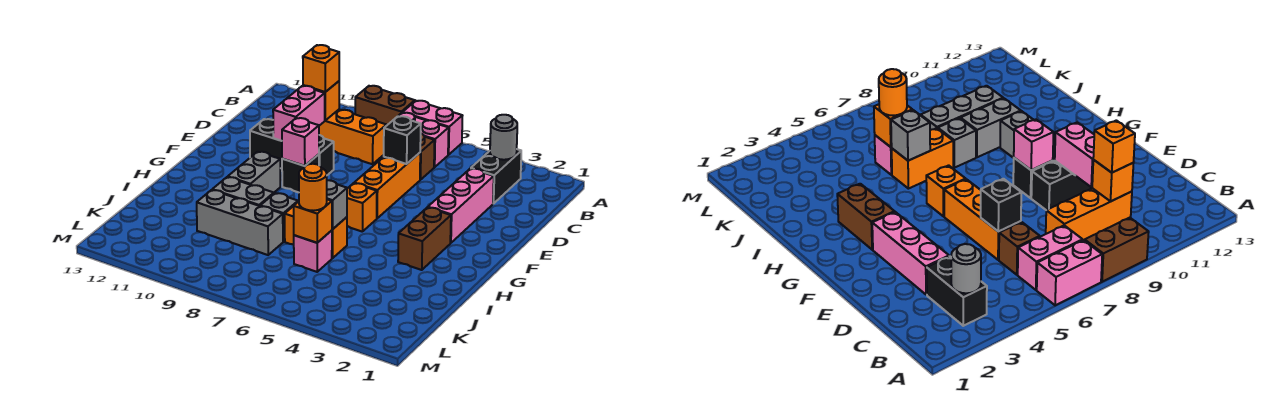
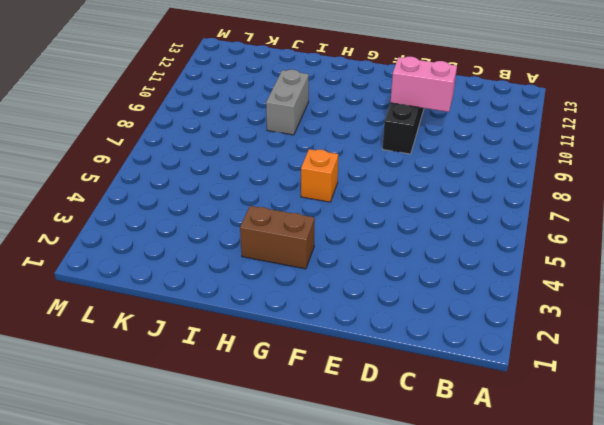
none -> pink 1x2 brick [403,101,463,155]
none -> brown 1x2 brick [355,86,415,125]
none -> black 1x2 brick [471,149,521,204]

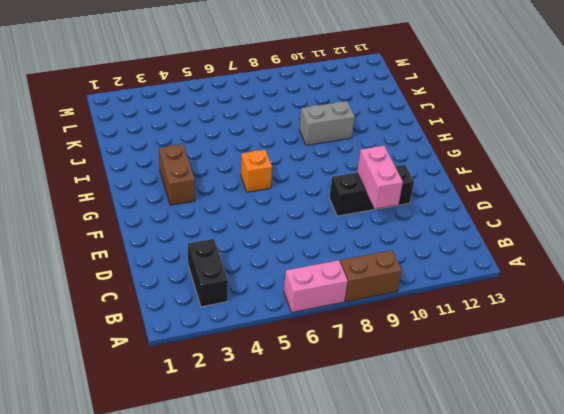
none -> pink 1x2 brick [399,113,449,167]
none -> brown 1x1 brick [420,134,435,180]
none -> orange 1x3 brick [319,109,387,164]

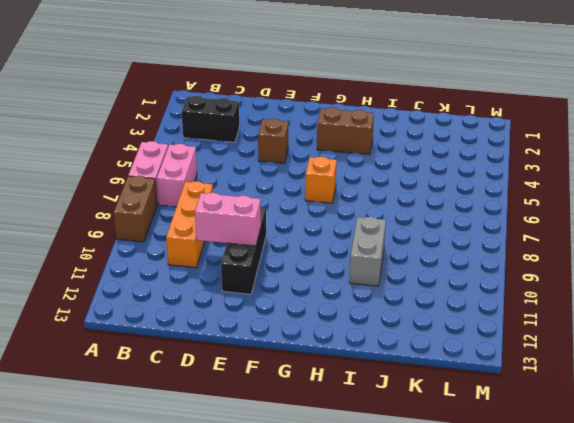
brown 1x1 brick [258,118,288,163] -> brown 1x1 brick moved to [420,134,435,180]
none -> pink 1x3 brick [428,169,494,243]
none -> orange 1x3 brick [355,153,420,218]
none -> black 1x1 brick [282,154,319,192]

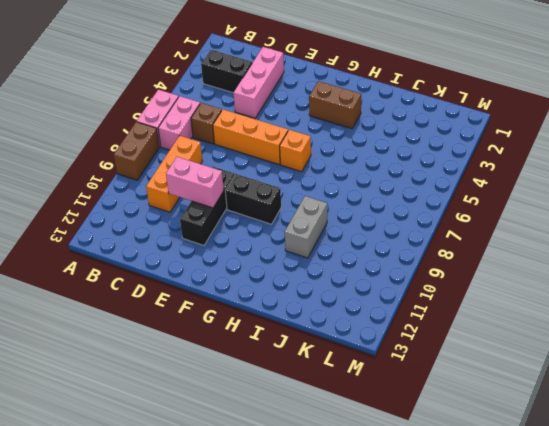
pink 1x3 brick [234,47,284,118] -> pink 1x3 brick turned to [428,169,494,243]
black 1x2 brick [225,174,281,224] -> black 1x1 brick [282,154,319,192]
none -> grey 1x2 brick [228,152,280,192]
none -> orange 1x2 brick [285,206,347,258]
none -> grey 1x1 brick [261,193,298,242]

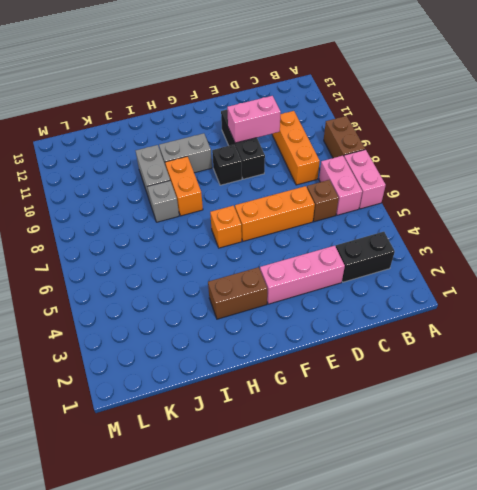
orange 1x2 brick [165,156,203,216] -> orange 1x2 brick moved to [285,206,347,258]
none -> pink 1x1 brick [294,230,332,272]
none -> grey 1x3 brick [197,190,283,255]
none -> grey 1x1 round brick [490,115,517,160]

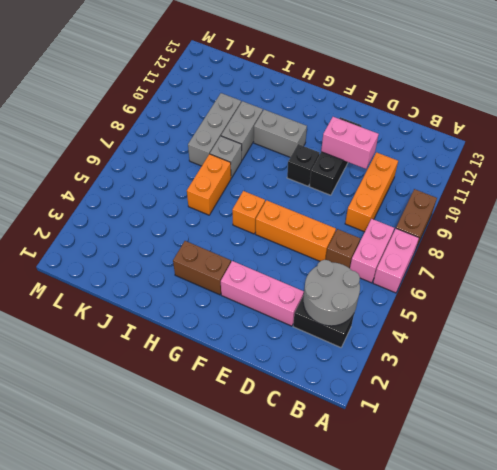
grey 2x2 round brick [303,260,360,326] -> grey 1x1 round brick [490,115,517,160]
none -> pink 1x1 brick [294,230,332,272]
none -> orange 1x1 brick [303,81,339,120]
none -> black 1x1 brick [384,116,421,164]

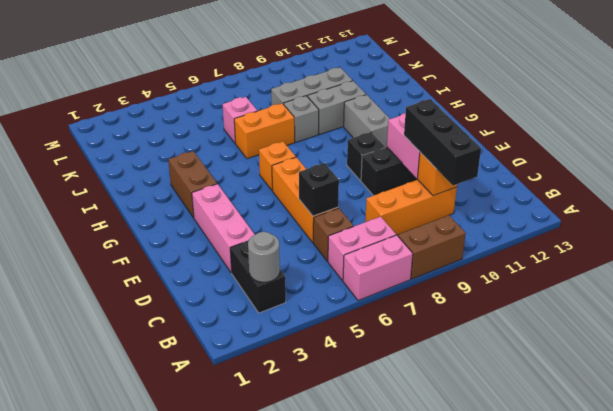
black 1x3 brick [404,99,481,185] -> orange 1x1 brick [303,45,339,92]
none -> pink 1x1 brick [282,118,319,166]
none -> grey 1x1 brick [327,180,347,229]
none -> orange 1x1 brick [294,199,332,243]

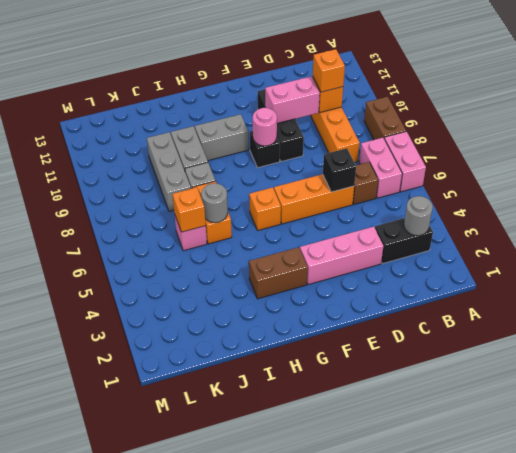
pink 1x1 round brick [253,108,277,146] -> pink 1x1 brick [282,118,319,166]
grey 1x1 round brick [201,183,228,223] -> grey 1x1 brick [327,180,347,229]
none -> orange 1x1 round brick [299,164,327,211]

